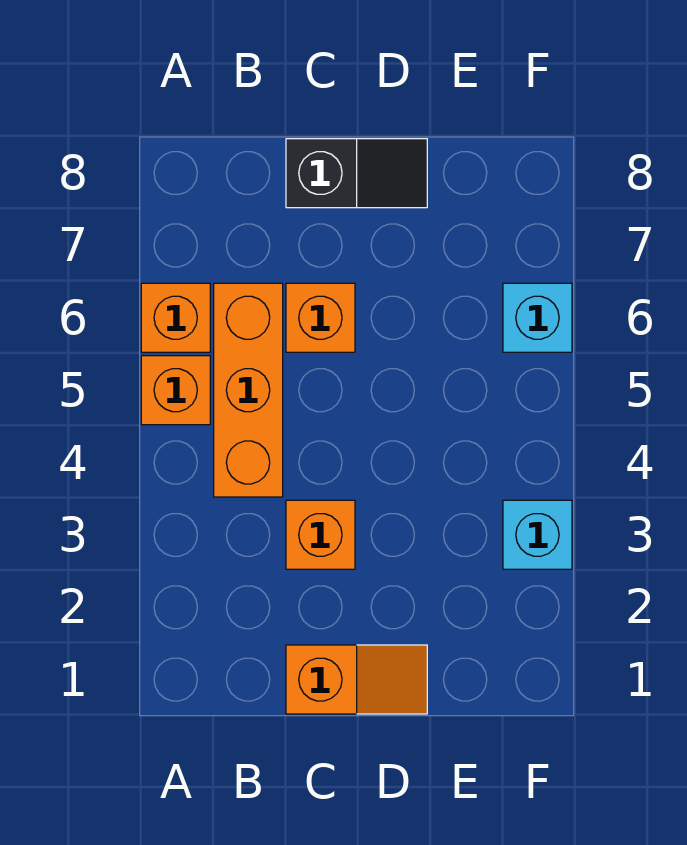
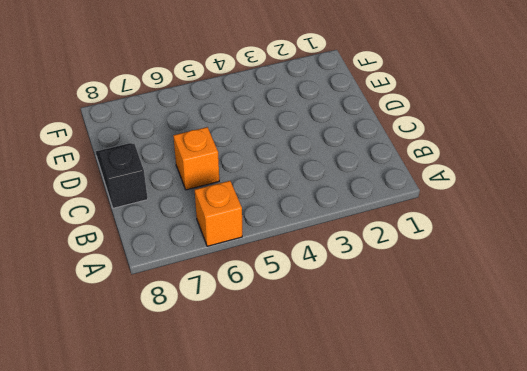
none -> orange 1x1 brick [141,356,210,425]
none -> orange 1x3 brick [214,283,283,497]

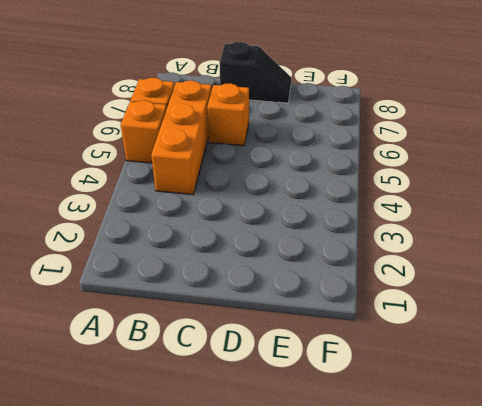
none -> orange 1x2 slope [286,645,427,714]
none -> orange 1x1 brick [286,500,355,569]

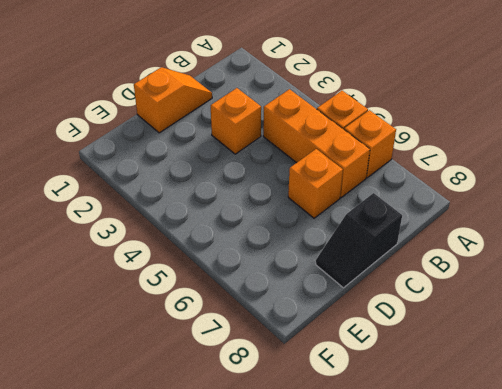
orange 1x2 slope [134,67,212,133] -> orange 1x2 slope turned to [286,645,427,714]
none -> cyan 1x1 brick [503,500,572,569]
none -> cyan 1x1 brick [503,283,572,352]

